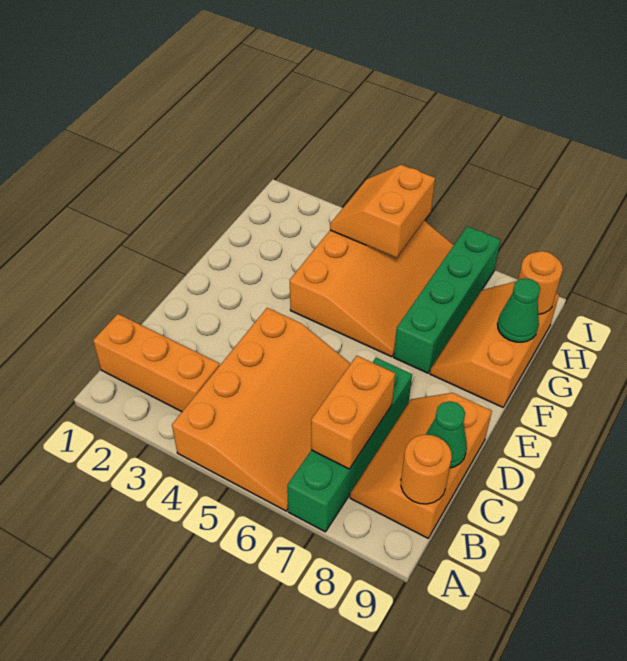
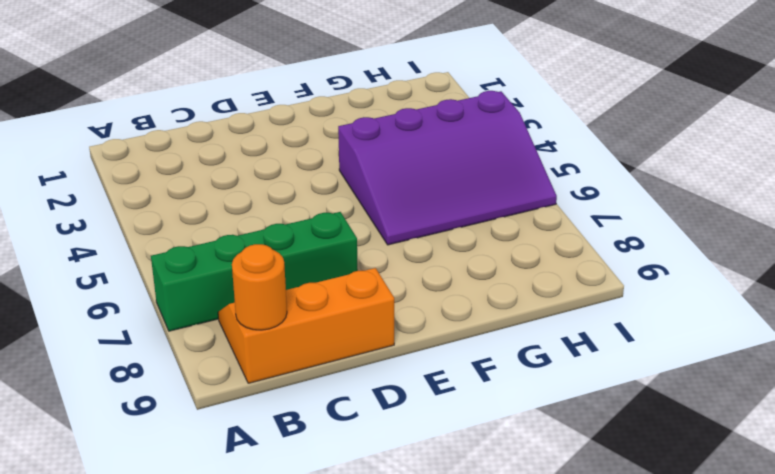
purple 3x4 slope [338,91,557,245] -> orange 3x4 slope [290,221,454,357]
none -> orange 3x4 slope [172,308,351,511]
none -> orange 1x3 brick [93,314,220,412]
none -> green 1x4 brick [394,226,501,373]

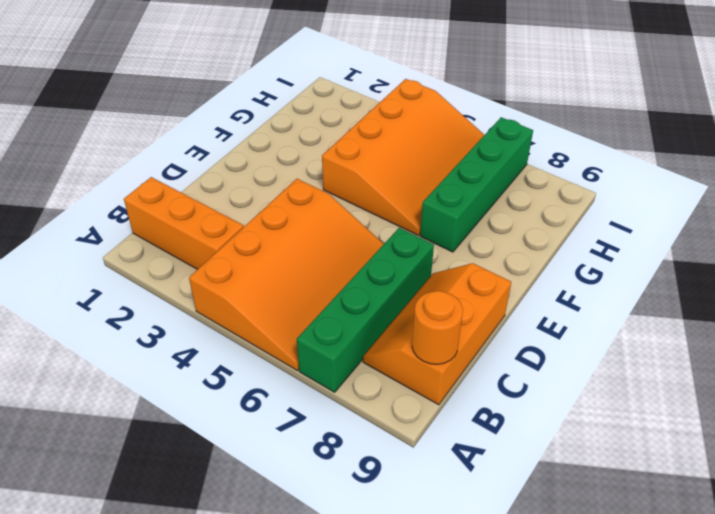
none -> orange 2x3 slope [430,281,559,407]
none -> orange 1x2 brick [311,356,395,469]
none -> green 1x1 cone [426,401,467,468]

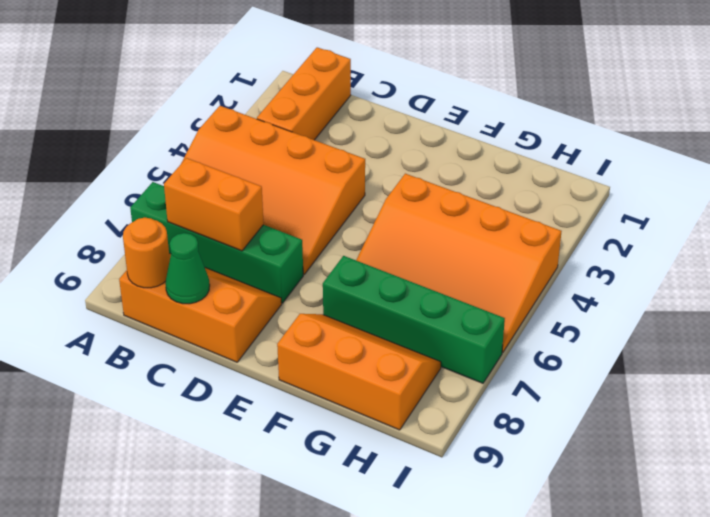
none -> green 1x1 cone [497,278,540,342]
none -> orange 2x2 slope [330,165,435,258]
none -> orange 1x1 round brick [518,251,563,314]

